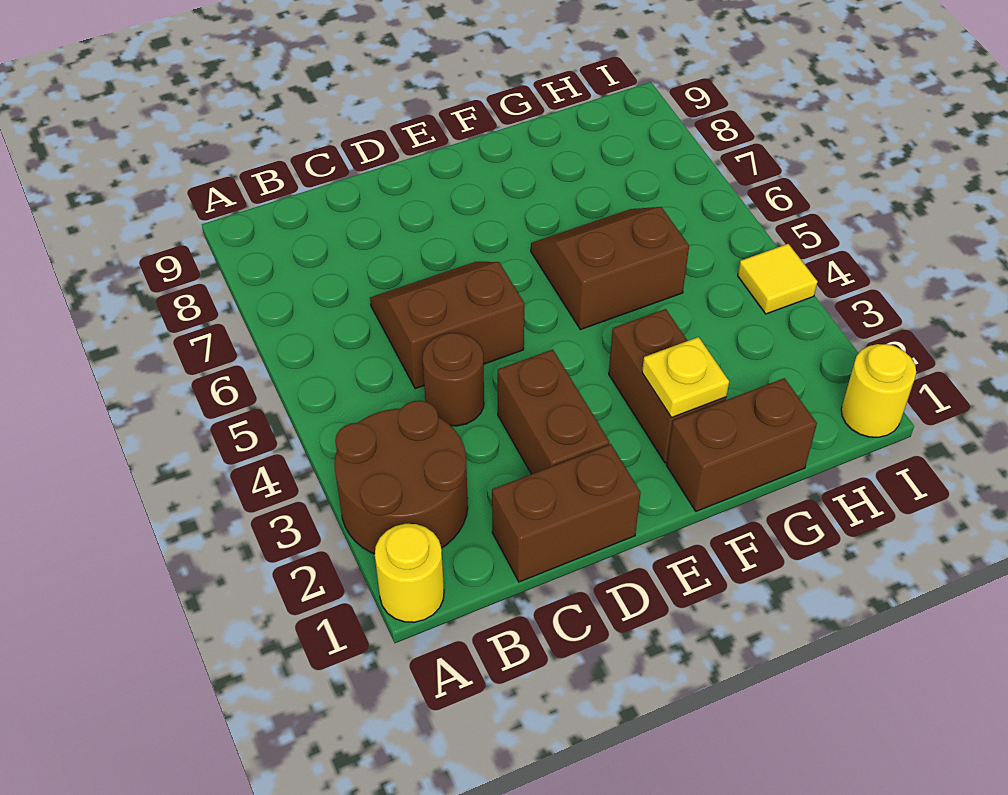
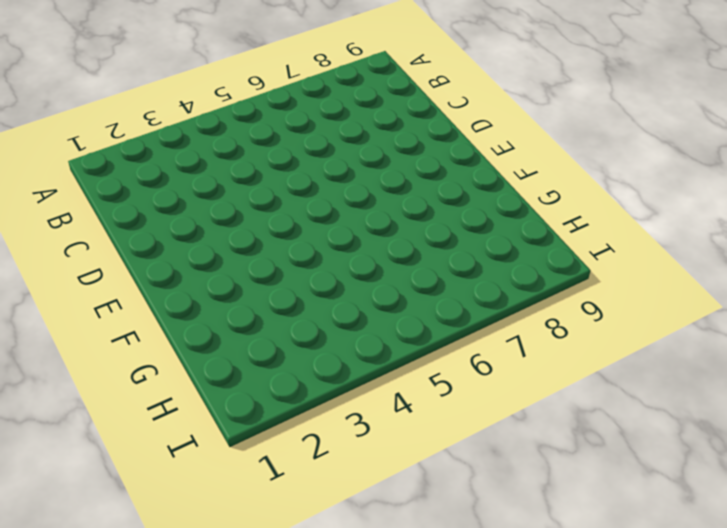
none -> yellow 1x1 round brick [375,524,444,622]
none -> brown 2x2 round brick [335,401,468,554]
none -> brown 1x2 brick [492,444,641,582]

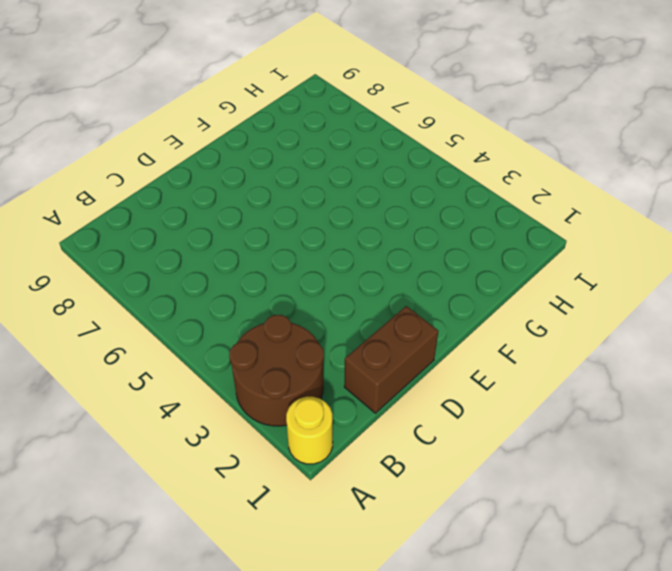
none -> brown 1x1 round brick [423,333,484,426]
none -> brown 2x2 slope [370,262,524,389]
none -> brown 1x2 brick [498,350,609,474]

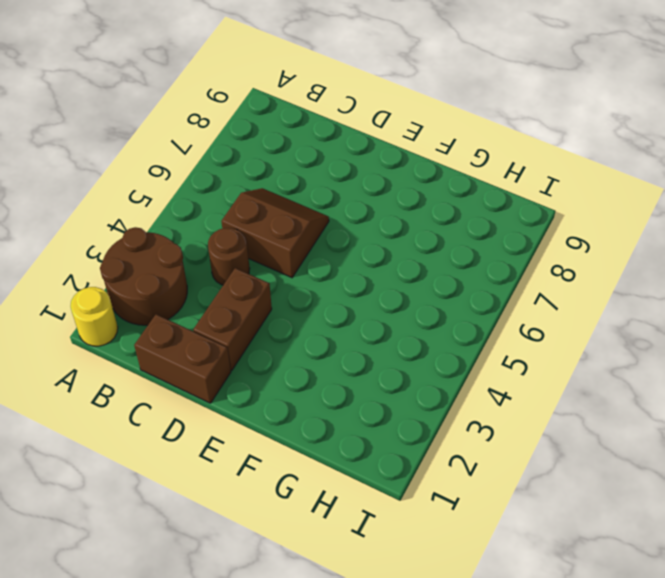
none -> brown 1x2 brick [666,378,817,511]
none -> brown 1x2 brick [609,309,726,463]
none -> brown 2x2 slope [531,207,689,330]

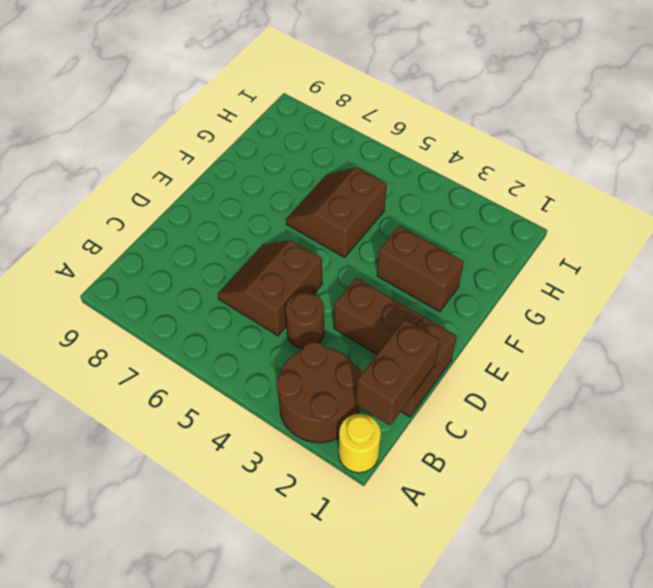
brown 1x2 brick [356,319,440,426] -> brown 1x2 brick moved to [666,378,817,511]
none -> yellow 1x1 round brick [841,344,916,437]
none -> yellow 1x1 tile [738,244,818,314]
none -> yellow 1x1 plate [642,337,729,418]

